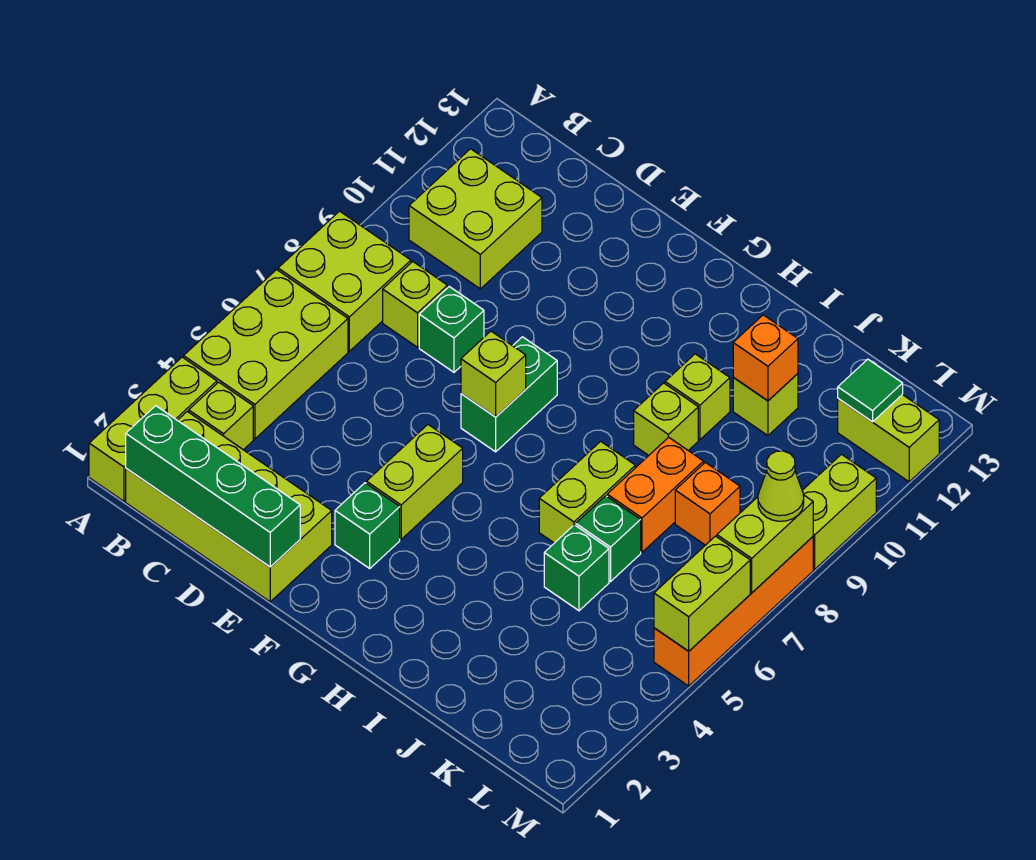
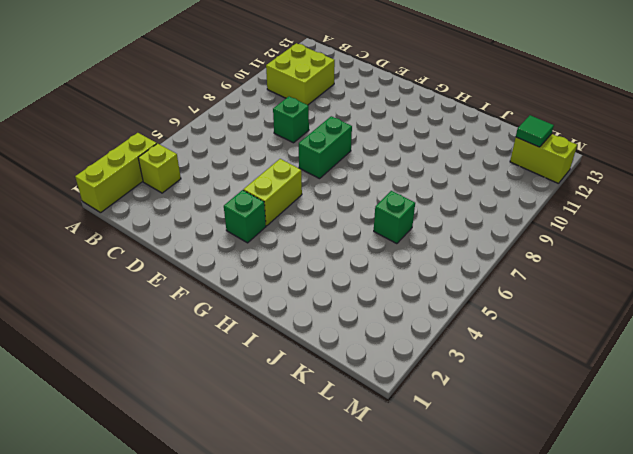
none -> lime 2x3 brick [184,270,348,439]
none -> lime 2x2 brick [278,211,411,351]
none -> lime 2x4 brick [126,411,332,602]

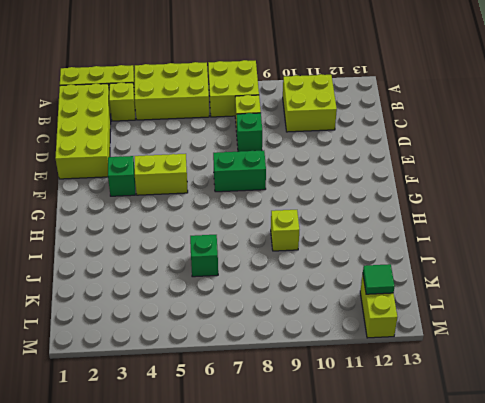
none -> lime 1x2 brick [539,441,635,543]
none -> lime 1x1 brick [665,354,730,440]
none -> green 1x1 brick [544,525,609,611]

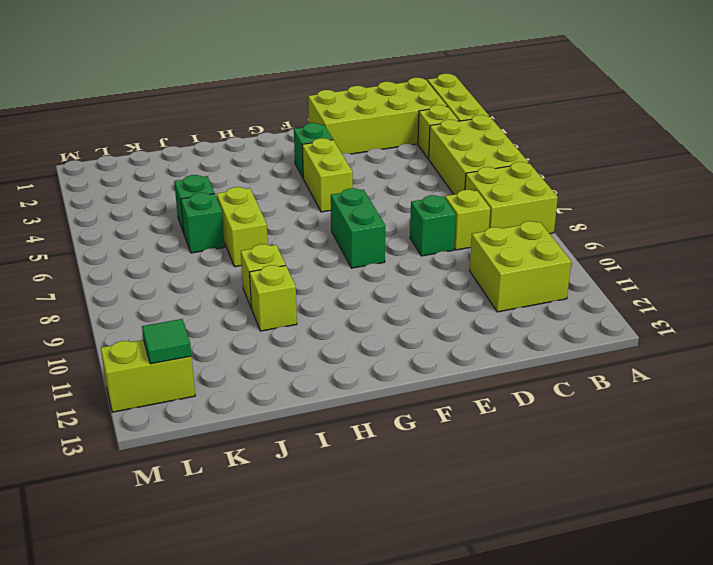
none -> orange 1x2 brick [607,437,704,552]
none -> lime 1x1 brick [733,374,798,436]
none -> orange 1x1 brick [675,462,740,545]

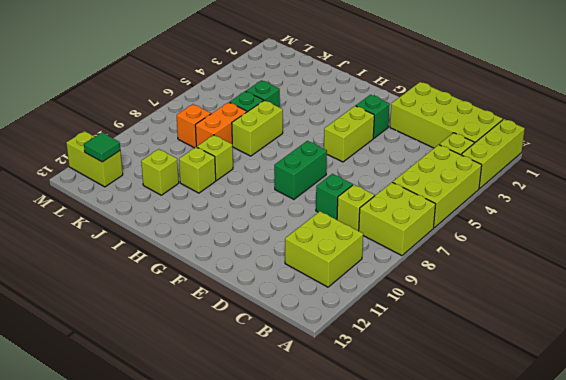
none -> orange 1x4 brick [654,537,813,686]
none -> lime 1x2 brick [802,454,876,569]
none -> green 1x4 brick [126,406,300,567]

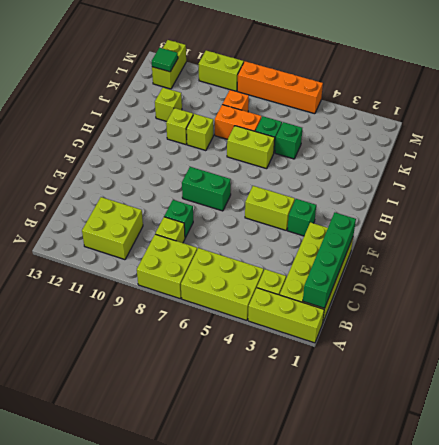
none -> lime 1x1 brick [461,331,526,417]
none -> orange 1x1 brick [733,315,798,401]
none -> lime 1x2 brick [654,536,750,651]

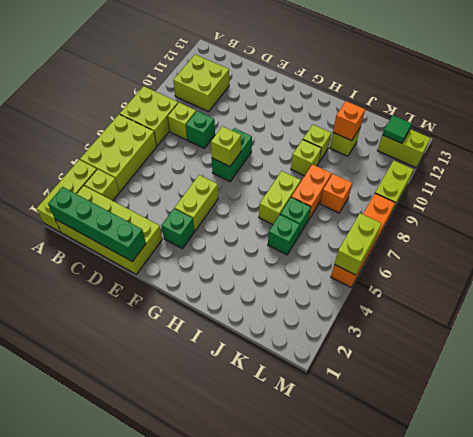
none -> lime 1x2 brick [717,495,813,593]
none -> lime 1x1 cone [758,451,804,521]

